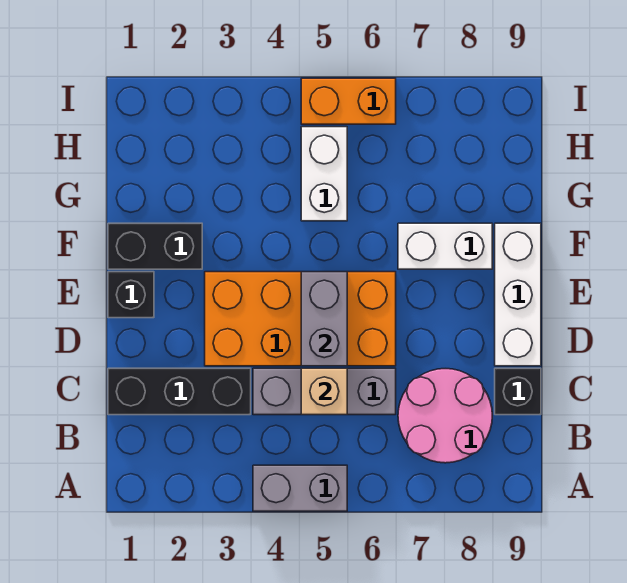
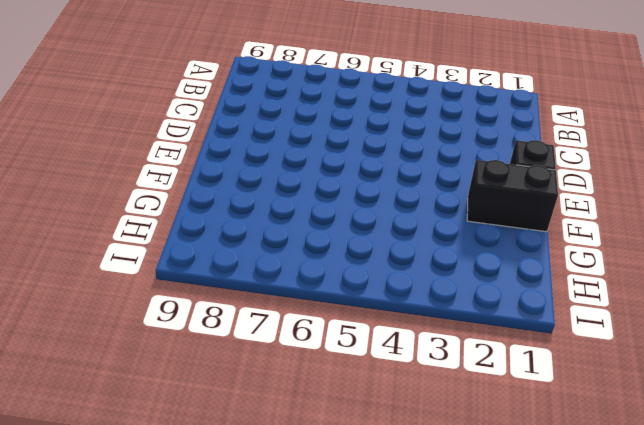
none -> grey 1x2 brick [253,465,347,511]
none -> pink 2x2 round brick [398,369,492,463]
none -> black 1x3 brick [108,368,251,415]

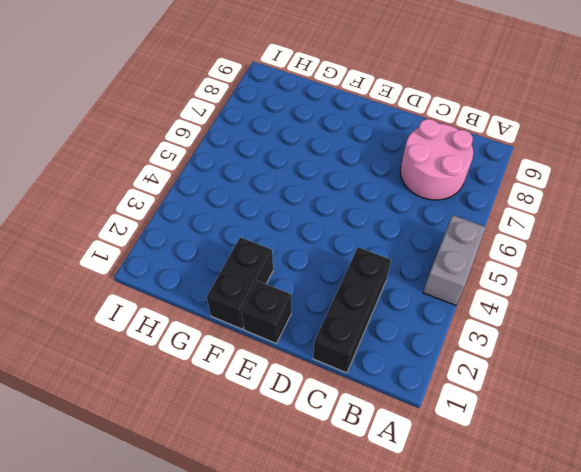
none -> grey 1x3 brick [253,368,396,415]
none -> black 1x1 brick [495,368,541,415]
none -> orange 2x4 brick [205,272,396,366]

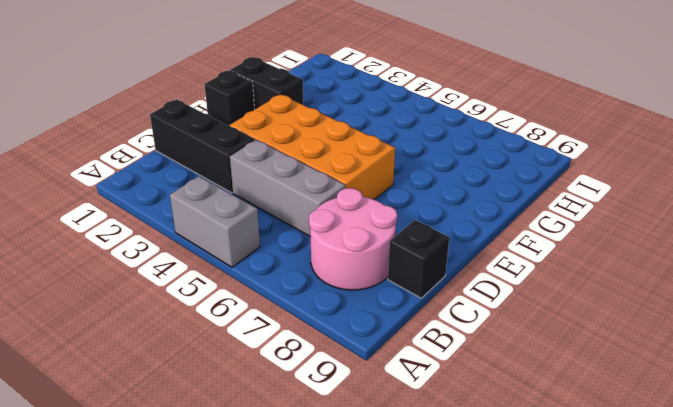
none -> white 1x3 brick [495,223,541,366]
none -> white 1x2 brick [398,223,492,269]
none -> white 1x2 brick [301,127,347,221]

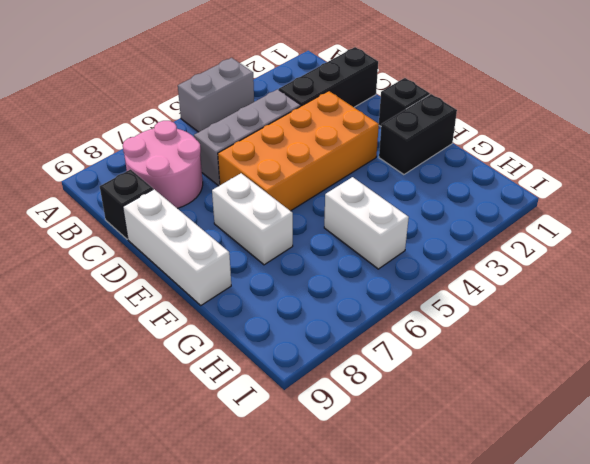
white 1x2 brick [212,173,293,265] -> white 1x2 brick turned to [398,223,492,269]
none -> orange 1x2 brick [301,78,396,124]
none -> tan 1x1 brick [301,368,347,415]
none -> grey 1x2 brick [301,272,347,366]

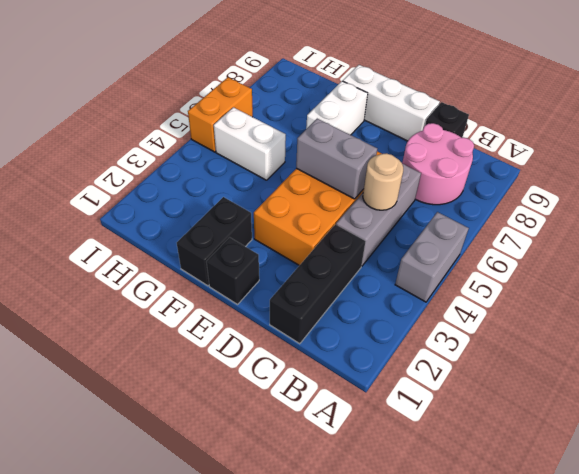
tan 1x1 round brick [363,153,403,210] -> tan 1x1 brick [301,368,347,415]

